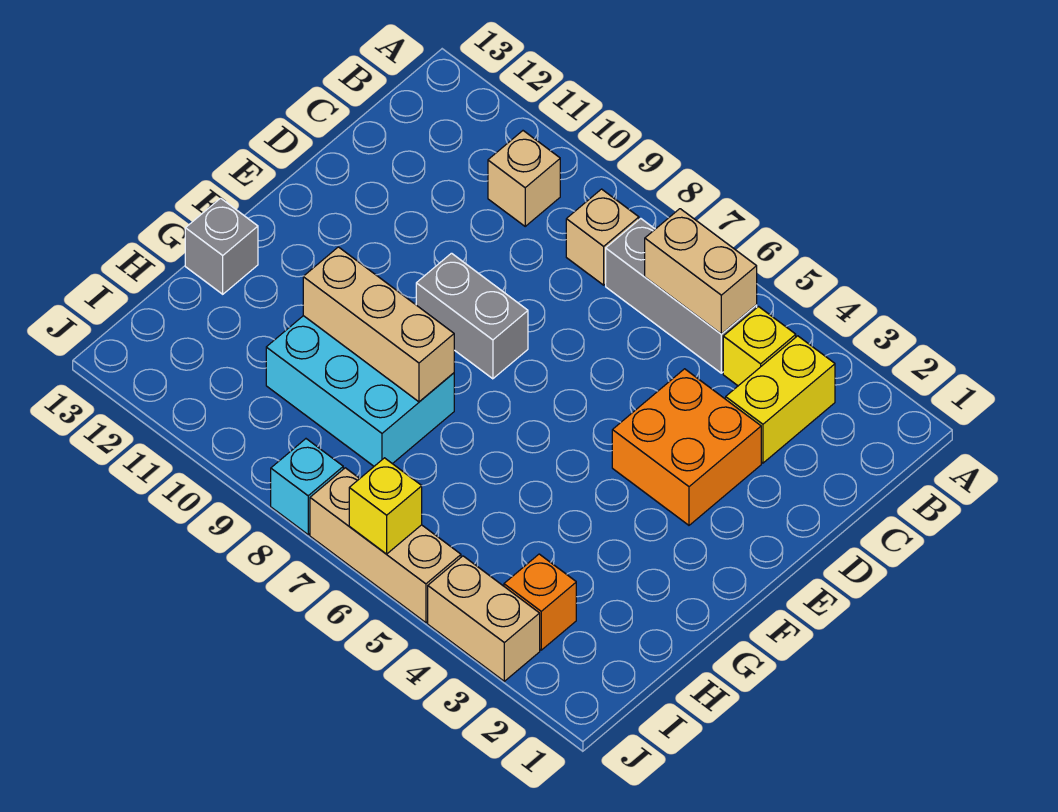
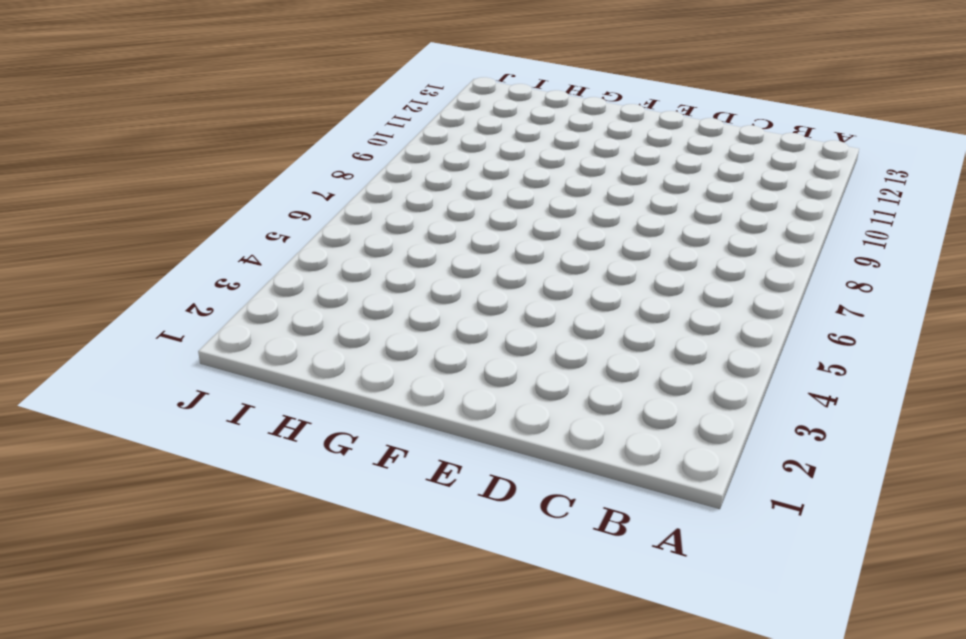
none -> yellow 1x2 brick [726,336,835,463]
none -> yellow 1x1 brick [723,307,796,386]
none -> grey 1x3 brick [606,219,757,373]

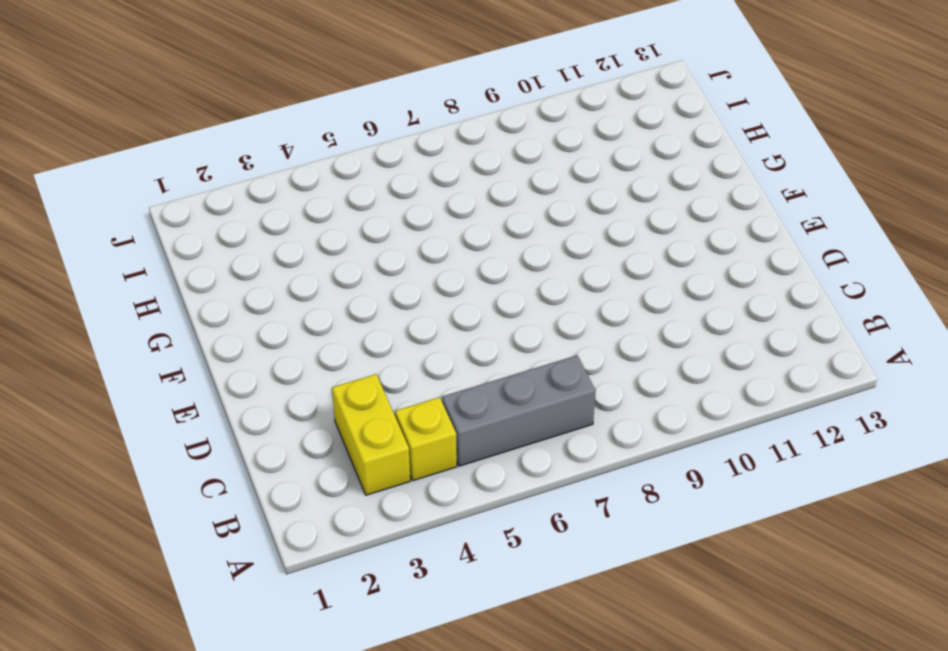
none -> tan 1x1 brick [566,189,639,285]
none -> tan 1x1 brick [488,131,560,226]
none -> orange 2x2 brick [612,369,761,525]

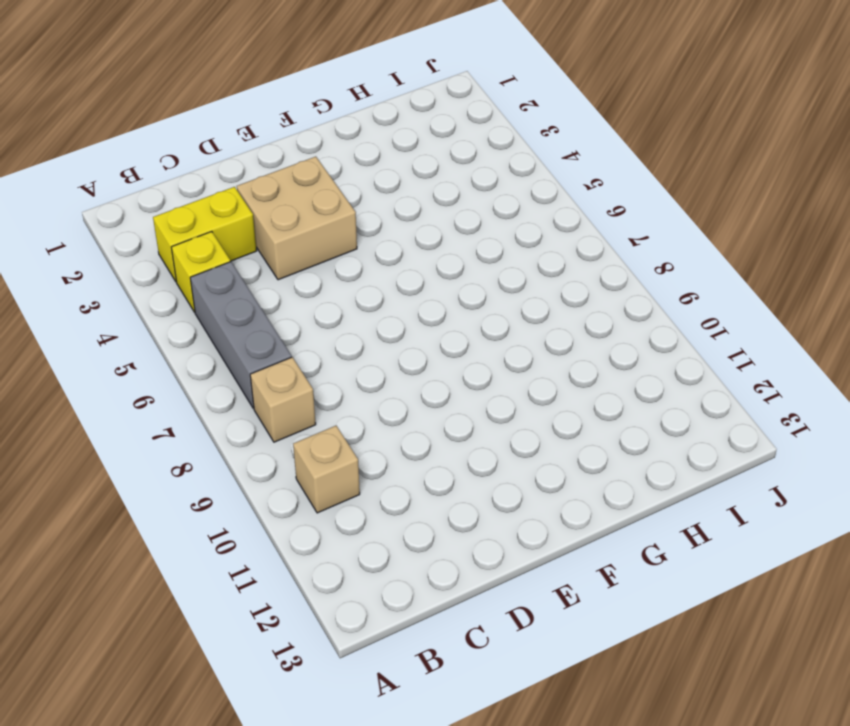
tan 2x2 brick [237,157,357,280] -> orange 2x2 brick [612,369,761,525]
none -> grey 1x2 brick [416,253,528,379]
none -> cyan 2x3 brick [266,316,454,466]
none -> grey 1x1 brick [185,198,258,294]

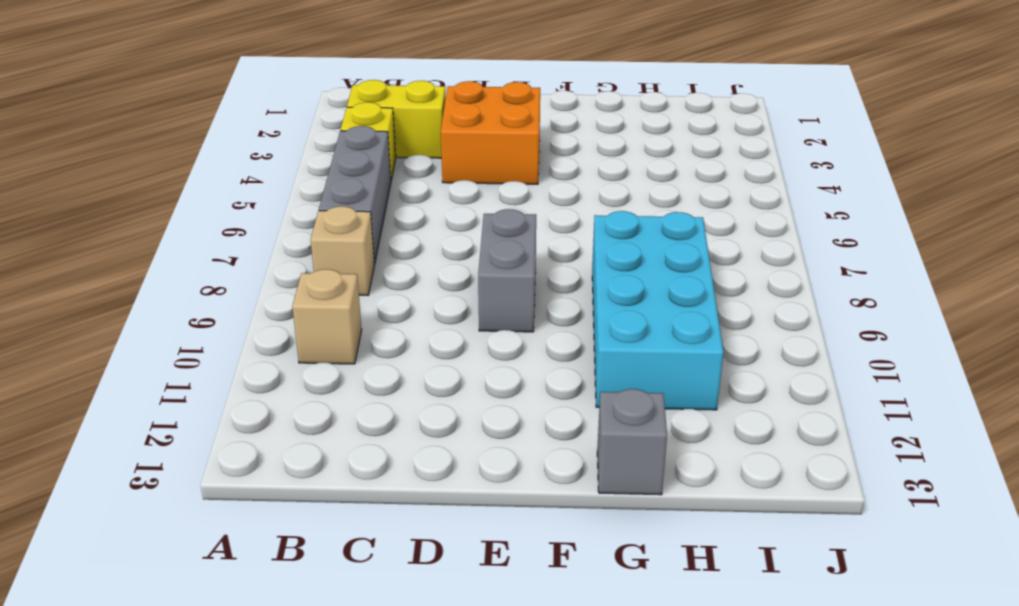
cyan 2x4 brick [592,211,723,410] -> cyan 2x3 brick [266,316,454,466]
none -> orange 1x1 brick [504,554,576,650]
none -> tan 1x2 brick [428,556,540,681]
none -> tan 1x3 brick [310,468,461,623]

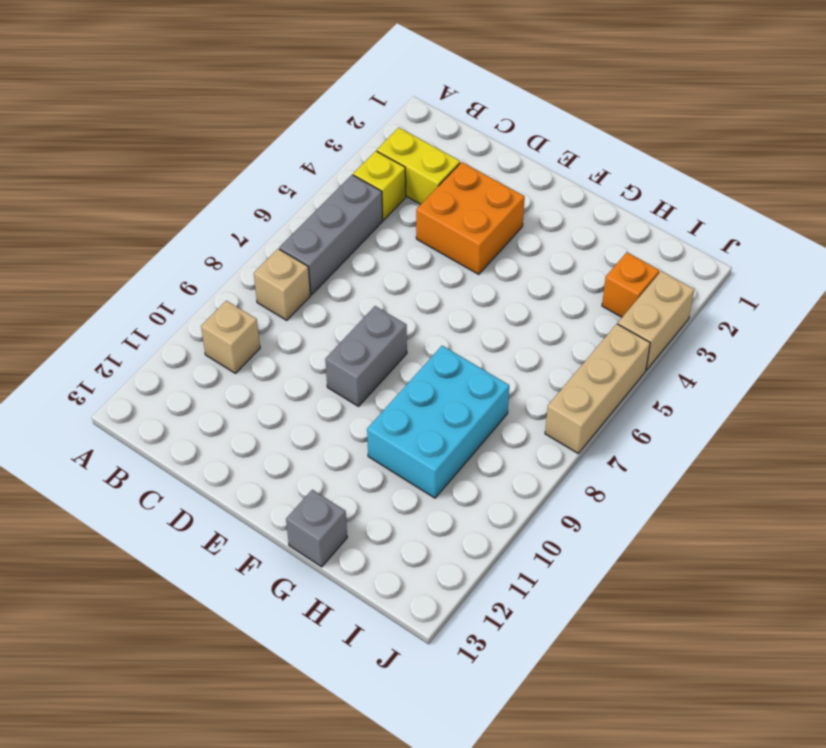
none -> cyan 1x1 brick [271,439,343,535]
none -> tan 1x2 brick [645,209,757,334]
none -> tan 1x3 brick [303,247,454,402]

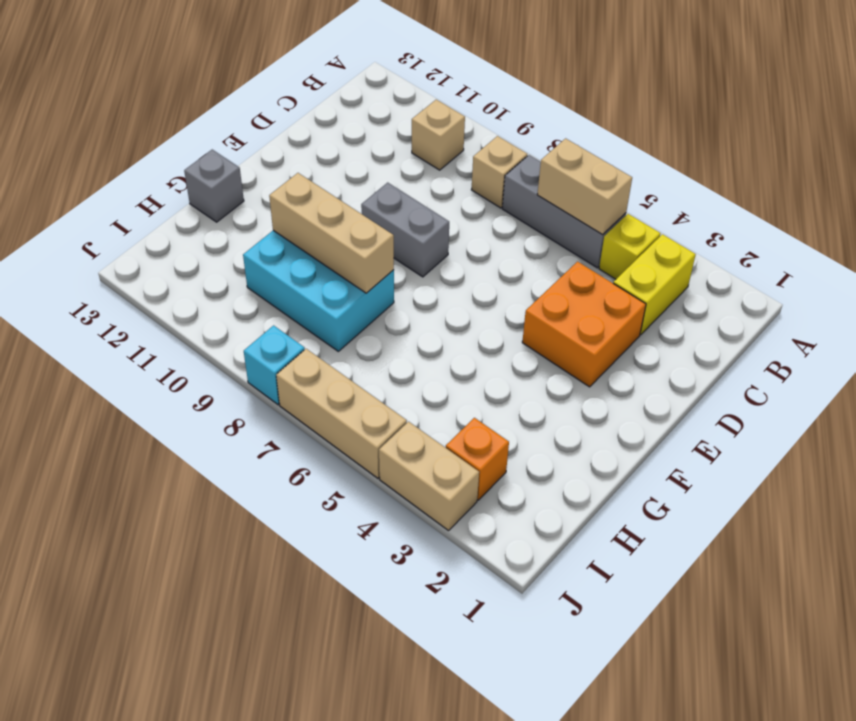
none -> yellow 1x1 brick [349,458,422,554]

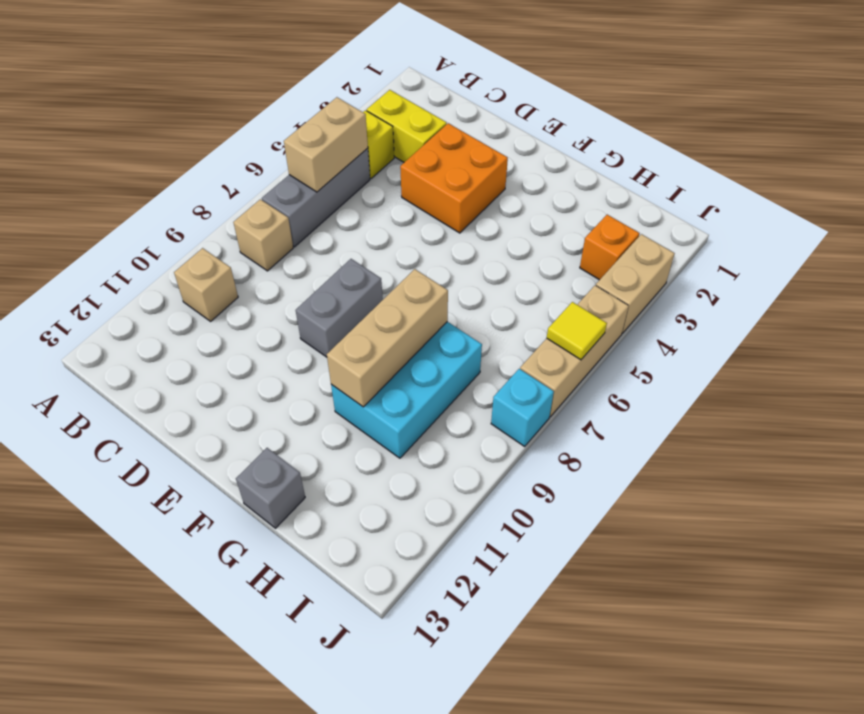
yellow 1x1 tile [547,302,607,360] -> yellow 1x1 brick [349,458,422,554]

